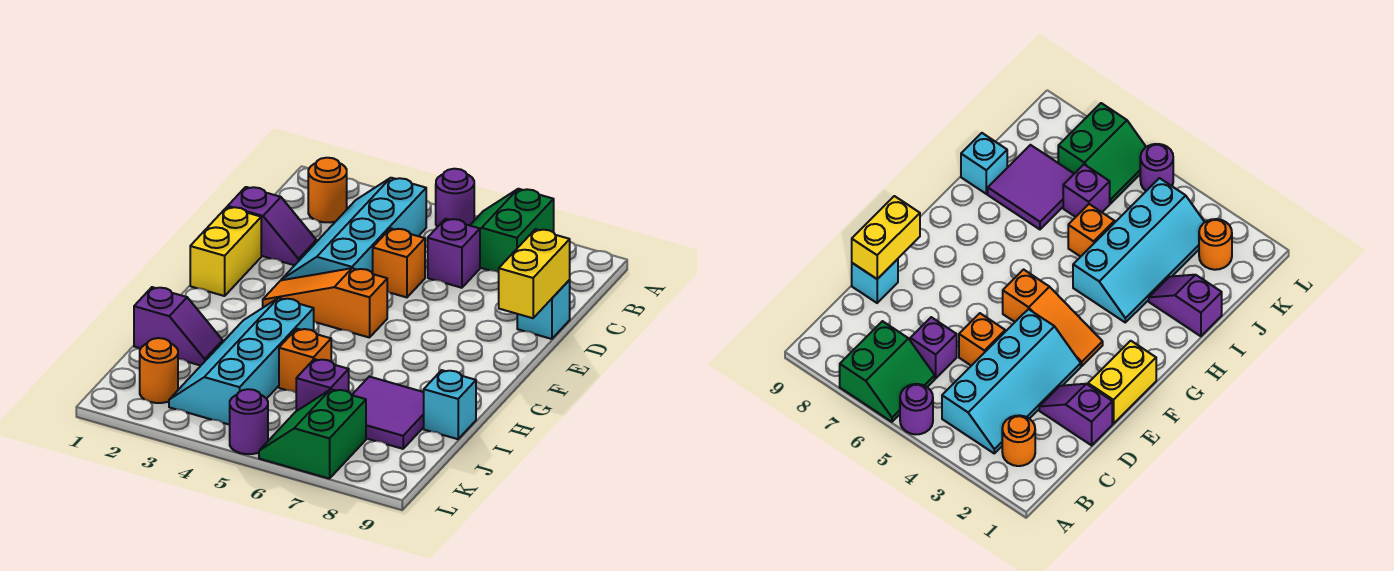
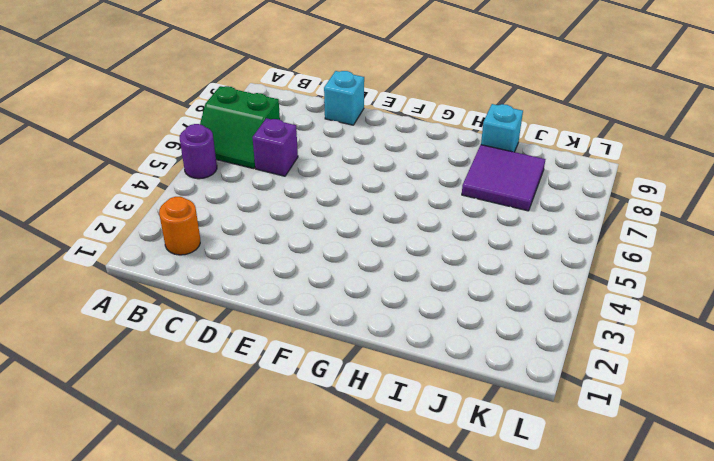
none -> cyan 2x4 slope [282,178,426,280]
none -> purple 1x2 slope [228,187,316,265]
none -> orange 1x1 brick [373,228,425,297]

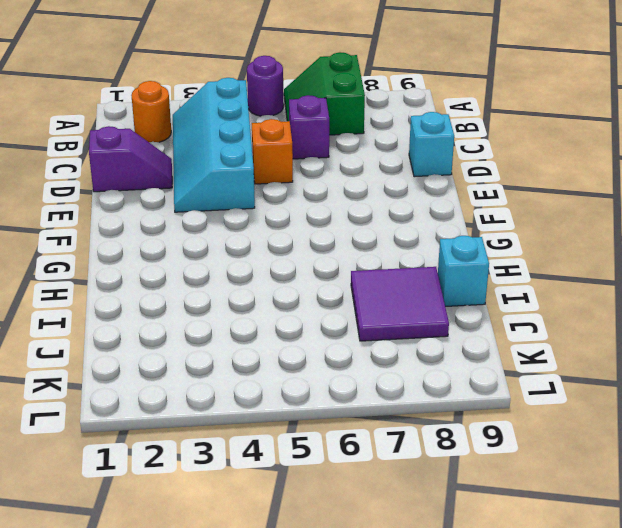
none -> yellow 1x2 brick [190,207,261,296]
none -> orange 1x3 slope [263,268,387,338]
none -> cyan 2x4 slope [169,298,314,425]

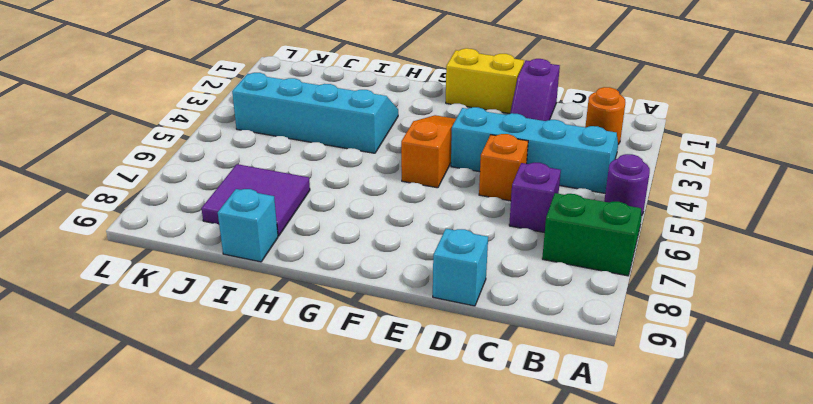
none -> purple 1x2 slope [134,287,223,366]
none -> orange 1x1 brick [279,329,331,392]
none -> purple 1x1 brick [296,359,349,411]

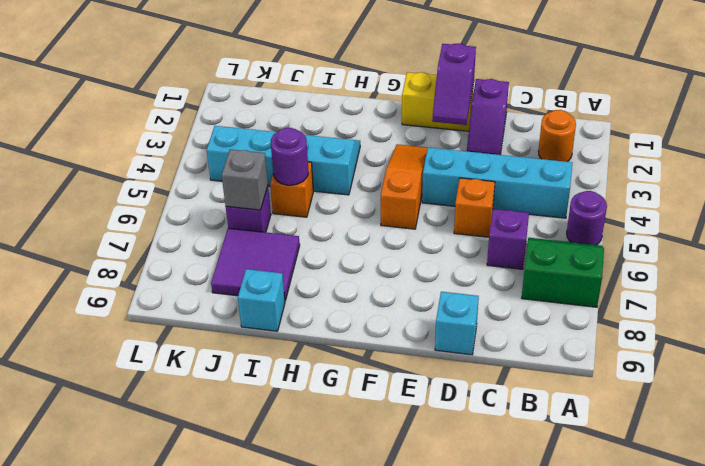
purple 1x2 slope [432,43,476,125] -> purple 1x2 slope moved to [134,287,223,366]
purple 1x1 round brick [271,128,308,185] -> purple 1x1 round brick moved to [230,389,268,454]
grey 1x1 brick [222,149,268,210] -> none
none -> orange 1x1 round brick [140,338,178,403]
none -> green 2x2 slope [259,389,366,479]
none -> yellow 1x2 brick [499,229,570,318]

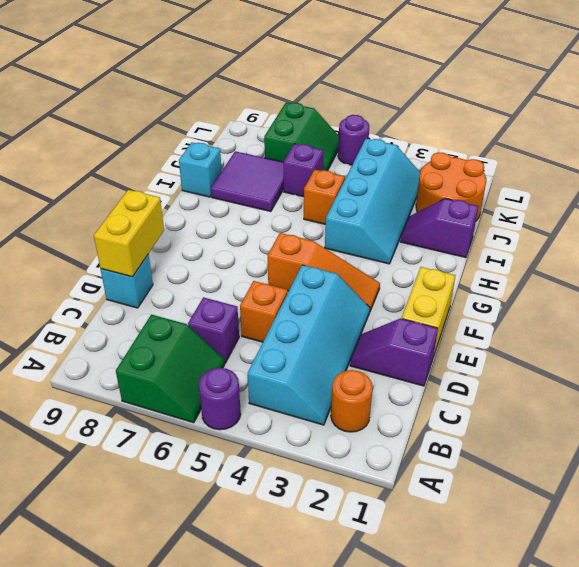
orange 2x2 round brick [416,152,486,221] -> orange 1x1 round brick [140,338,178,403]

